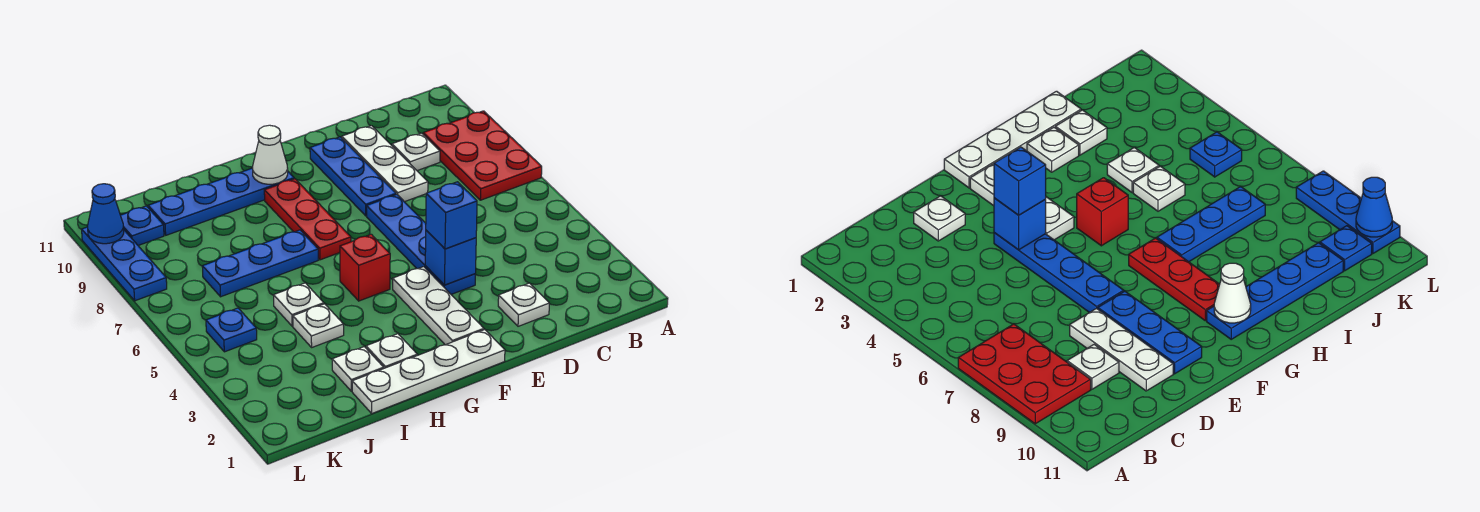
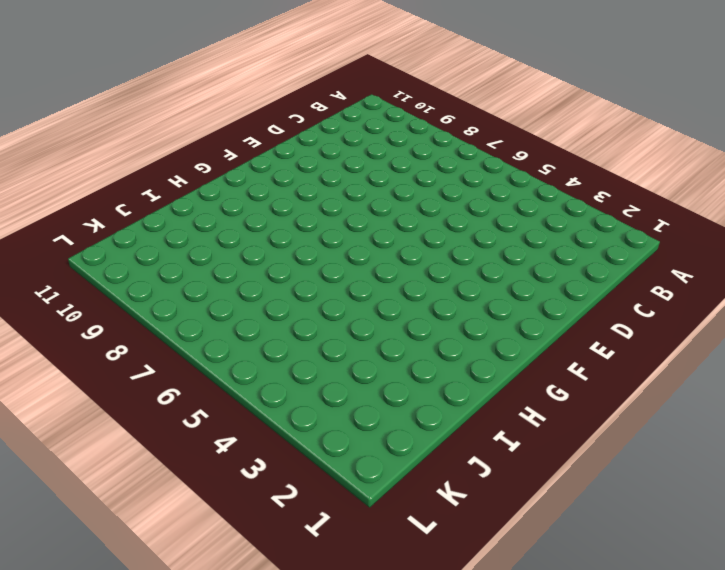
none -> red 2x3 plate [423,111,542,200]
none -> white 1x1 plate [392,133,440,171]
none -> white 1x1 plate [498,283,549,326]

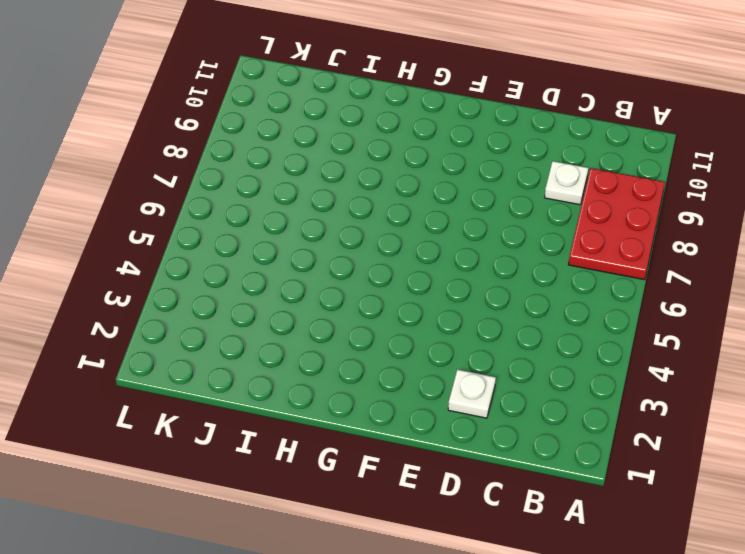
none -> white 1x3 plate [342,126,428,202]
none -> blue 1x4 plate [367,195,476,294]
none -> blue 1x3 plate [310,137,396,216]

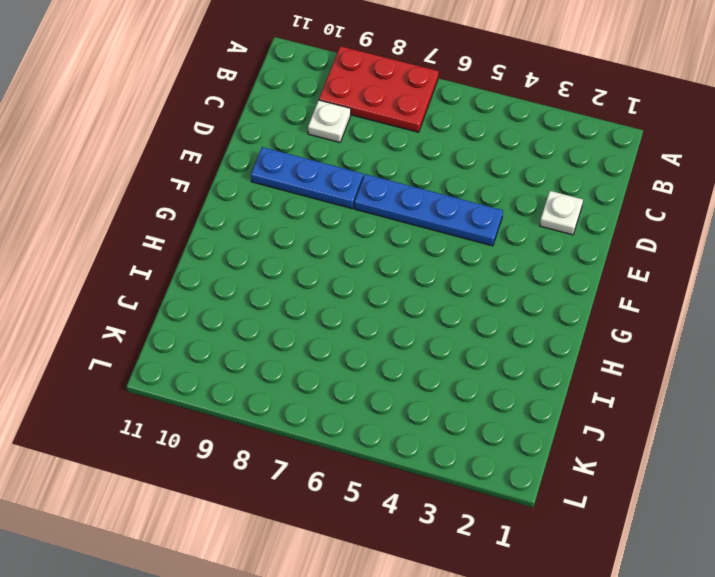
none -> white 1x3 plate [342,126,428,202]
none -> white 1x4 plate [352,330,505,413]
none -> white 1x3 plate [393,267,484,345]

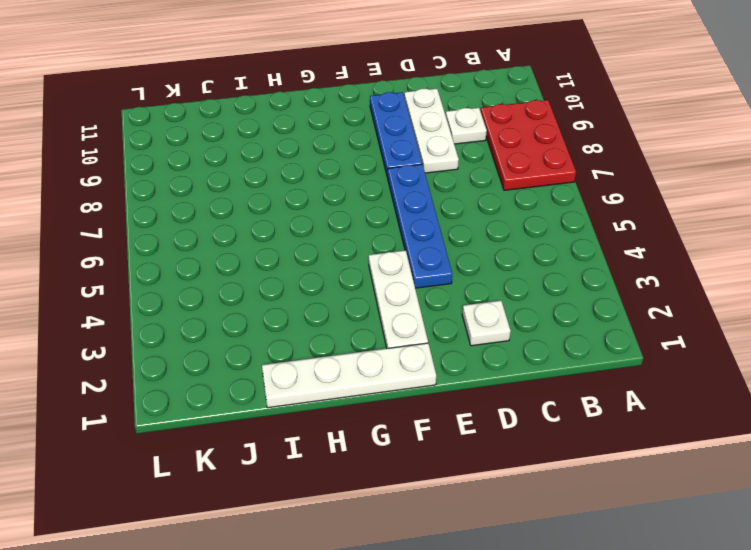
none -> red 1x1 brick [340,234,390,301]
none -> red 1x3 plate [264,179,351,260]
none -> blue 1x4 plate [148,168,294,235]

